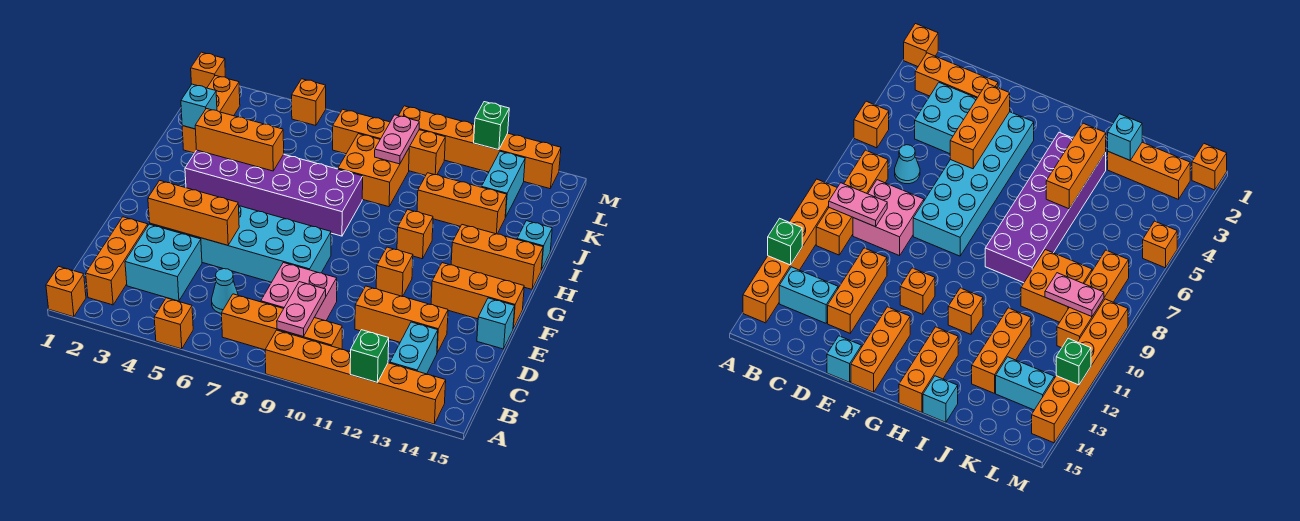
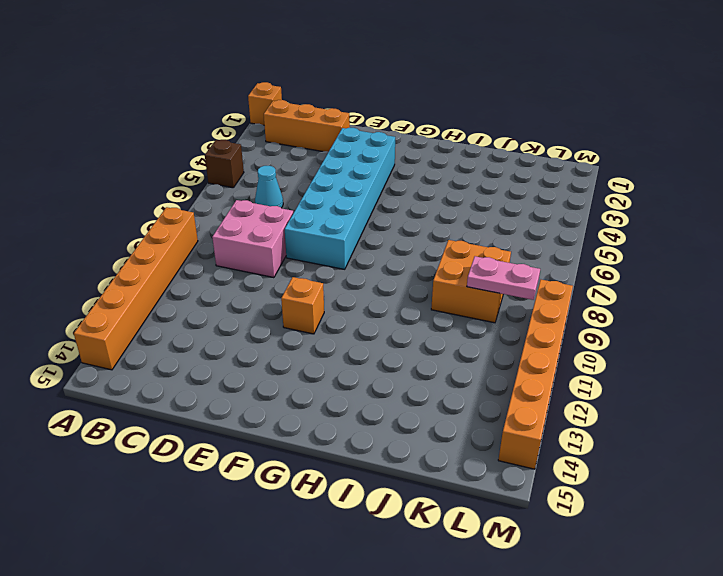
brown 1x1 brick [205,140,244,188] -> orange 1x1 brick [154,298,193,349]
none -> orange 1x4 brick [222,294,342,350]
none -> cyan 1x2 brick [390,322,438,374]
none -> cyan 2x2 brick [125,224,202,301]
none -> orange 1x3 brick [355,286,448,352]

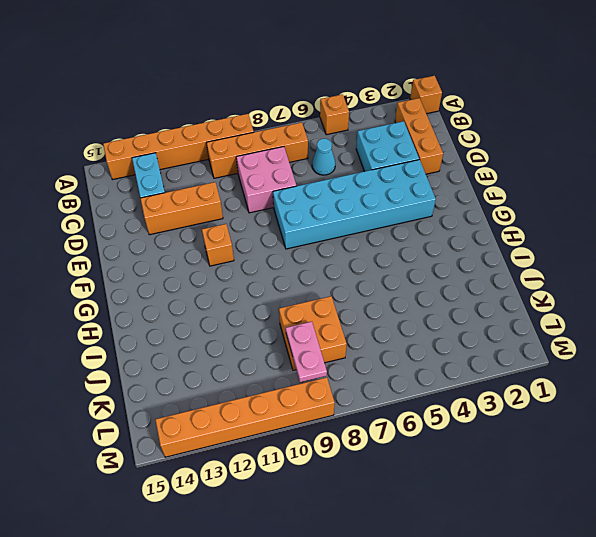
none -> cyan 1x1 brick [477,298,515,349]
none -> orange 1x3 brick [431,263,524,328]
none -> purple 2x6 brick [185,150,363,236]
none -> orange 1x1 brick [397,209,433,259]

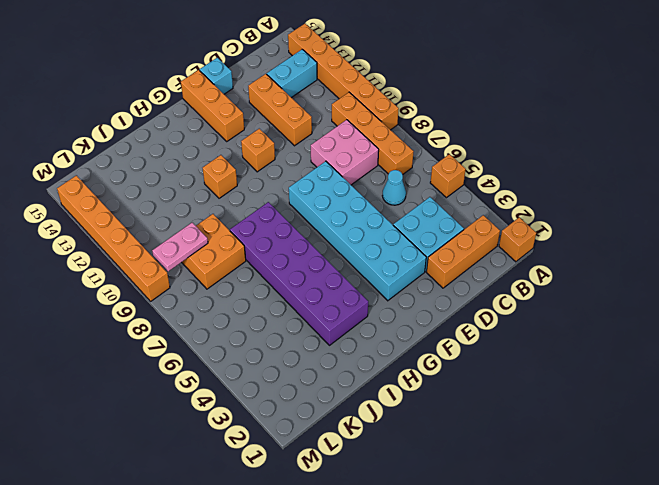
none -> orange 1x3 brick [451,225,543,289]
none -> cyan 1x1 brick [517,221,552,270]
none -> orange 1x3 brick [182,75,240,153]
none -> orange 1x3 brick [417,173,507,234]

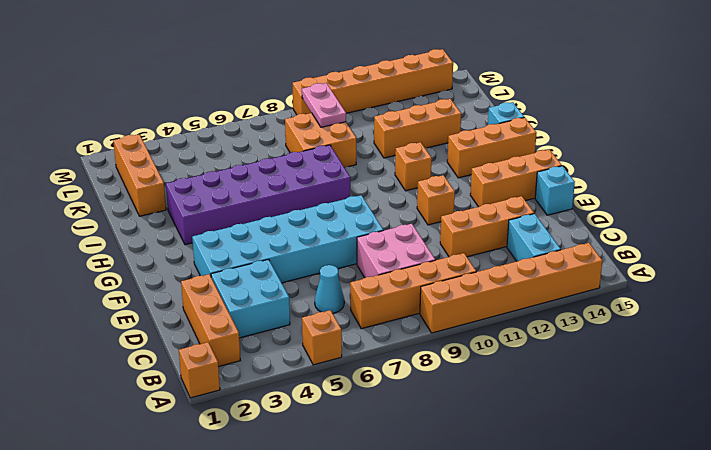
none -> cyan 1x2 brick [482,151,525,217]
none -> orange 1x4 brick [333,109,445,175]
none -> orange 1x1 brick [191,52,225,88]
none -> orange 1x1 brick [292,79,326,126]

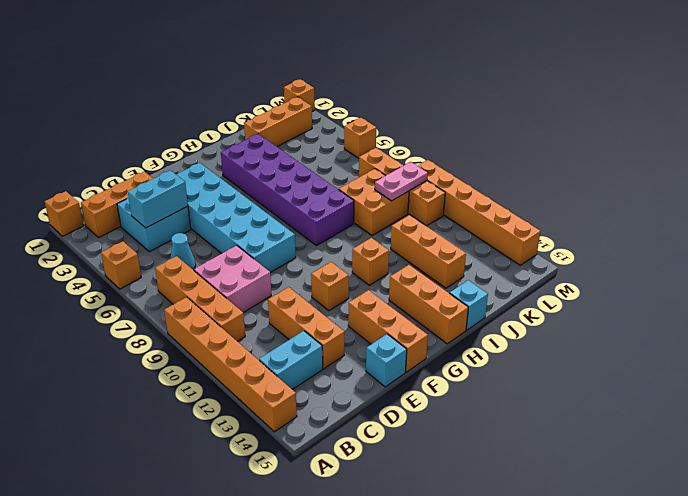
cyan 1x2 brick [128,170,188,228] -> cyan 1x2 brick moved to [482,151,525,217]
none -> green 1x1 brick [350,330,389,383]
none -> pink 1x2 plate [277,282,326,337]
none -> orange 1x3 brick [148,180,239,245]
none -> orange 1x3 brick [195,108,284,171]

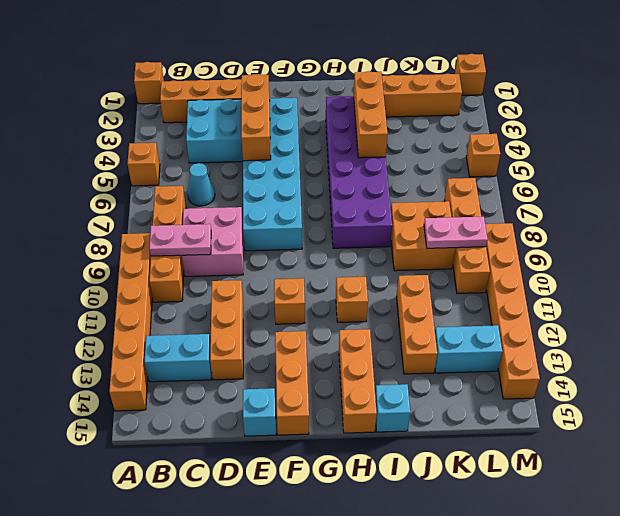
none -> green 1x1 brick [350,330,389,383]
none -> cyan 1x1 brick [181,84,217,129]
none -> green 1x1 brick [474,102,509,150]

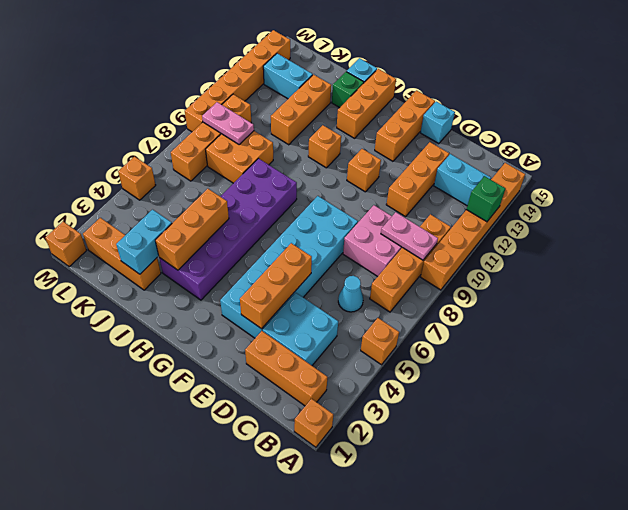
green 1x1 brick [332,72,364,108] -> green 1x1 brick moved to [474,102,509,150]
cyan 1x2 brick [116,210,172,274] -> cyan 1x1 brick [181,84,217,129]

